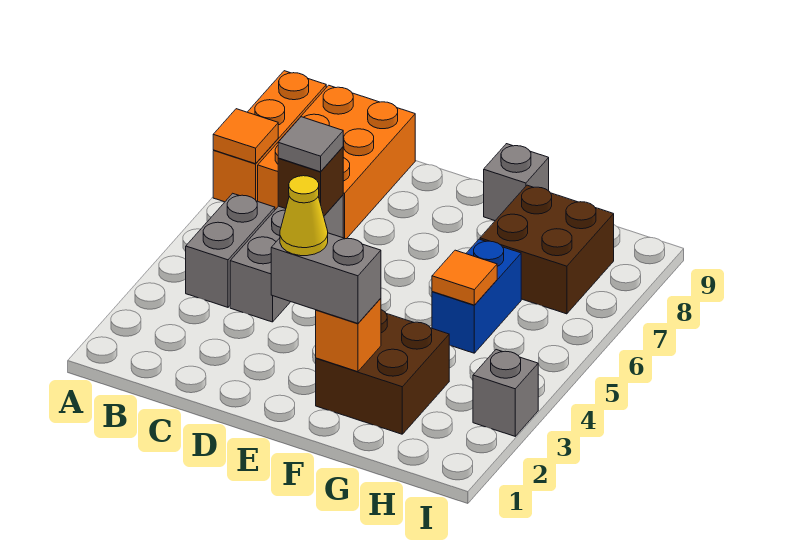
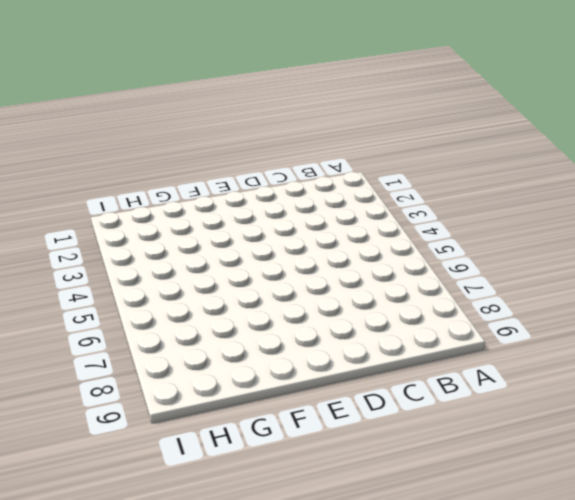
none -> orange 1x3 brick [213,71,326,202]
none -> grey 1x2 brick [186,193,275,307]
none -> orange 2x3 brick [258,85,415,239]

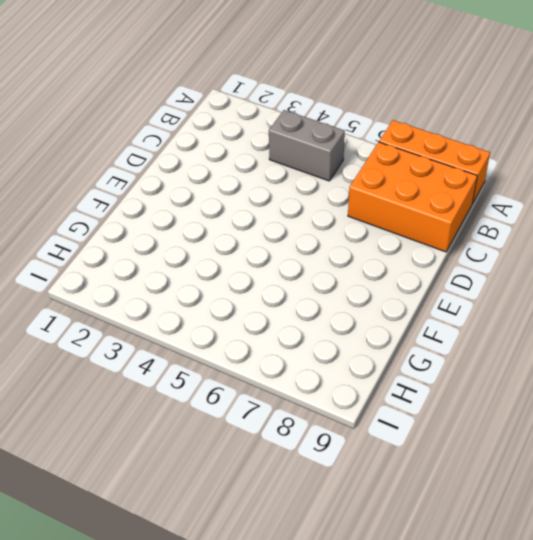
none -> grey 1x3 brick [230,195,343,322]
none -> brown 2x2 brick [316,310,449,434]
none -> grey 1x1 brick [484,144,549,221]

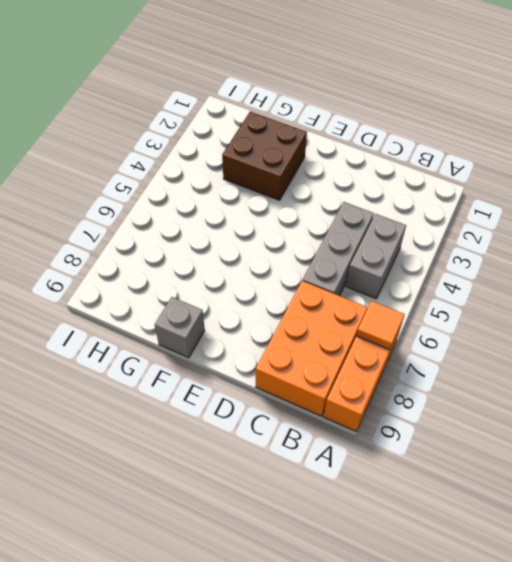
none -> blue 1x2 brick [432,239,521,353]
none -> brown 2x2 brick [480,185,614,314]
none -> grey 1x1 brick [473,350,538,436]

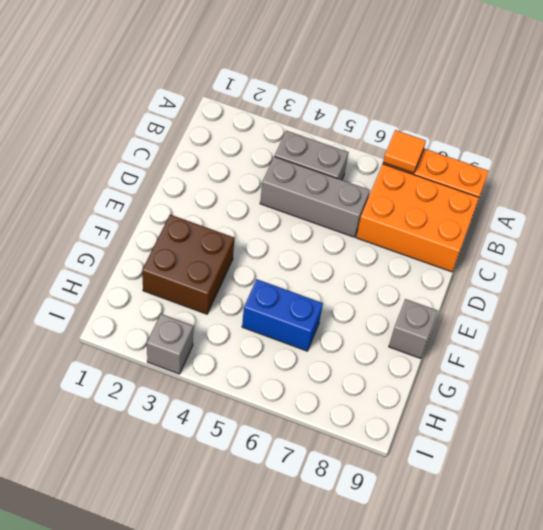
none -> brown 2x2 brick [480,185,614,314]
none -> brown 1x1 brick [278,147,343,216]
none -> orange 1x1 brick [316,298,381,372]

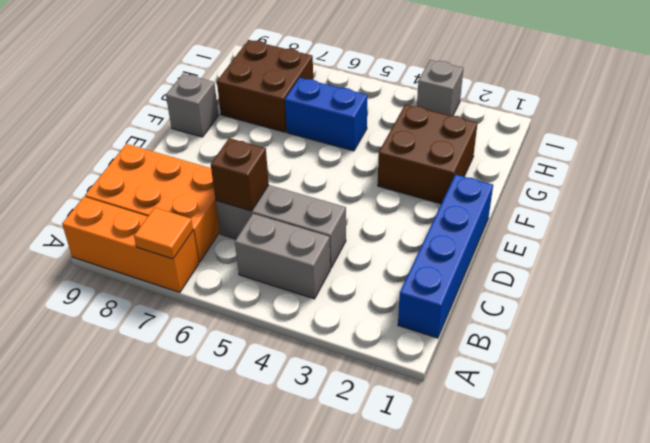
blue 1x4 brick [398,174,493,338] -> none
none -> orange 1x1 brick [316,298,381,372]
none -> orange 1x1 tile [432,250,497,305]
none -> grey 1x1 tile [278,117,343,172]

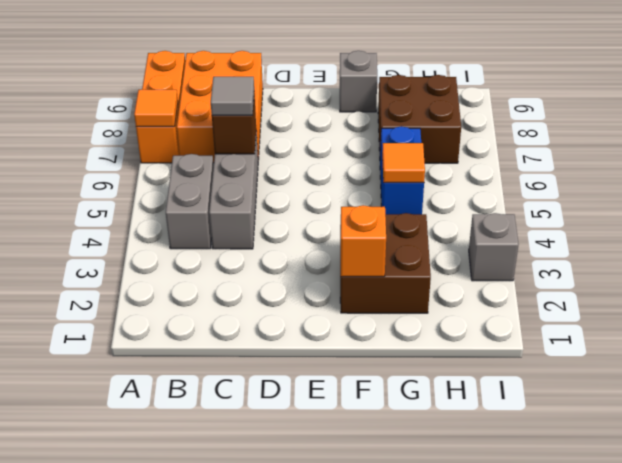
none -> grey 1x2 brick [271,233,381,323]
none -> yellow 1x1 cone [280,176,328,256]

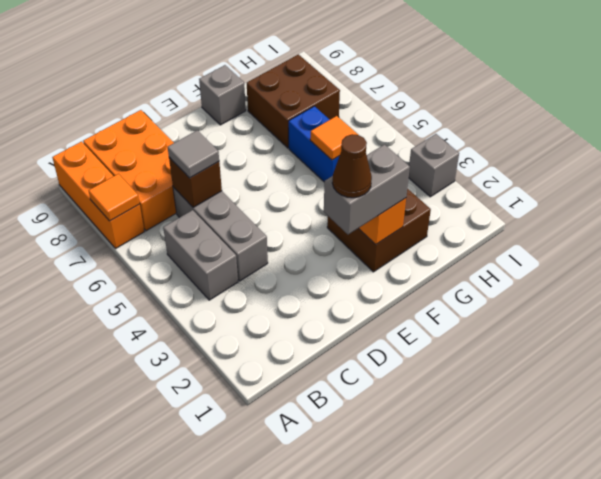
brown 1x1 cone [332,134,372,198] -> yellow 1x1 cone [280,176,328,256]

